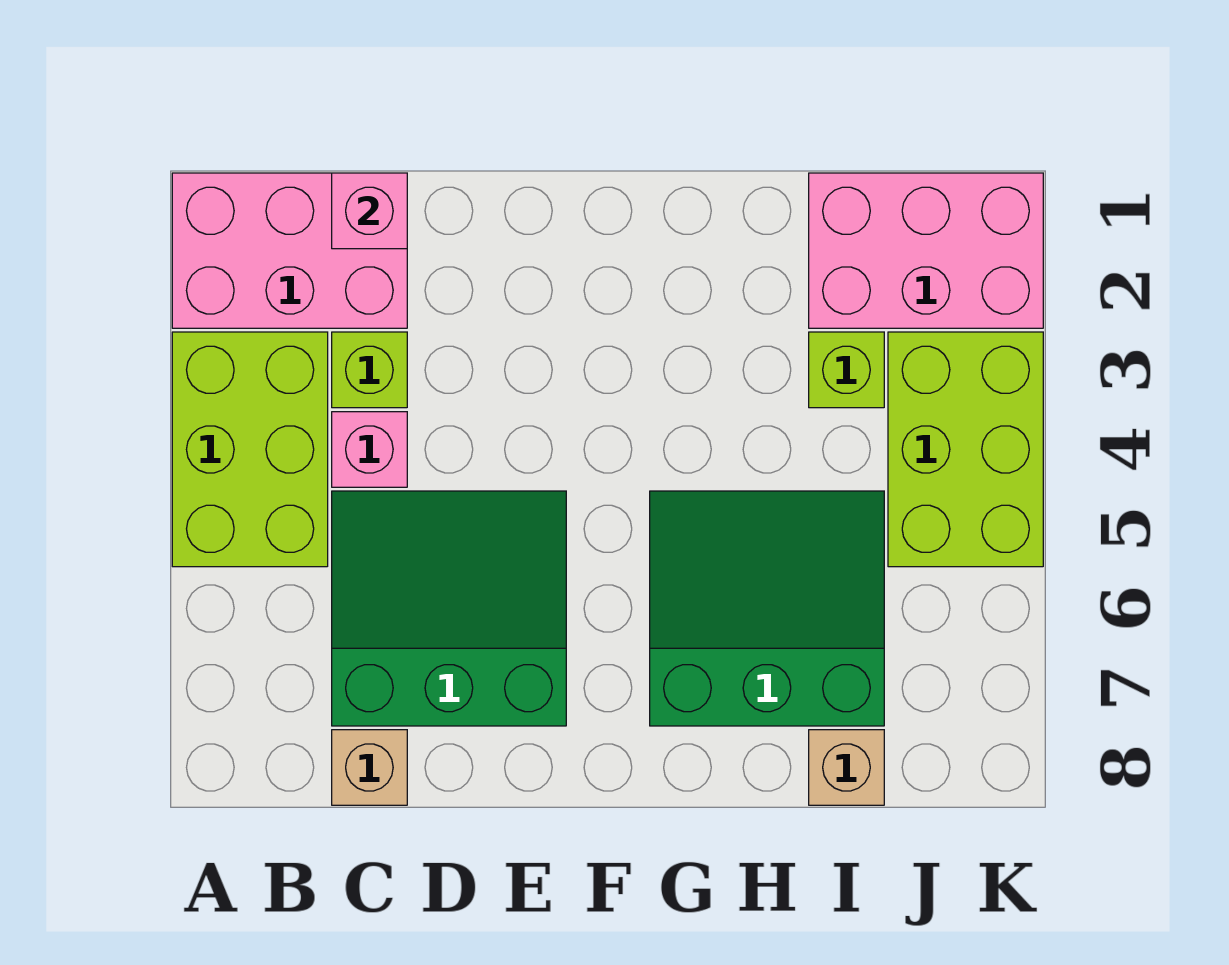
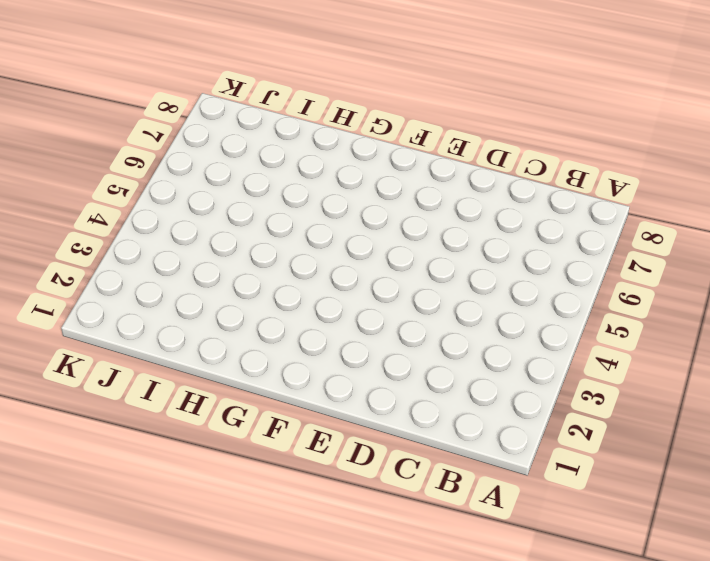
none -> pink 2x3 brick [172,173,407,328]
none -> lime 2x3 brick [172,332,328,567]
none -> lime 1x1 brick [332,332,407,408]

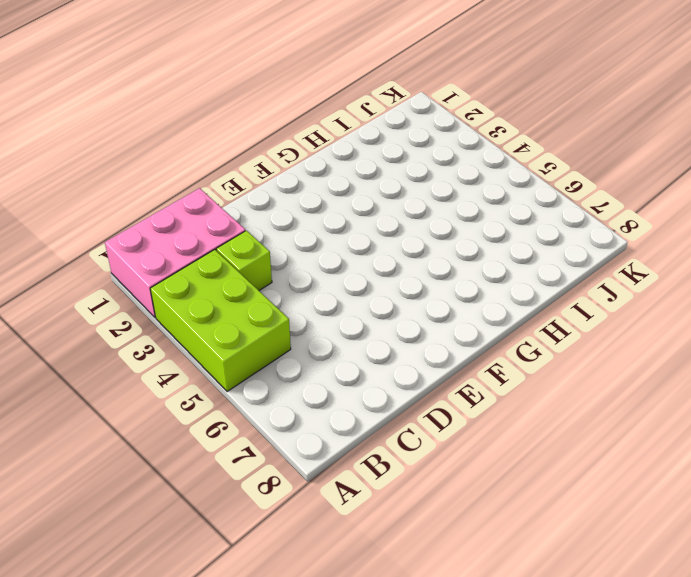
none -> pink 1x1 brick [332,412,407,487]
none -> green 3x3 slope [332,491,566,726]
none -> tan 1x1 brick [332,730,407,805]

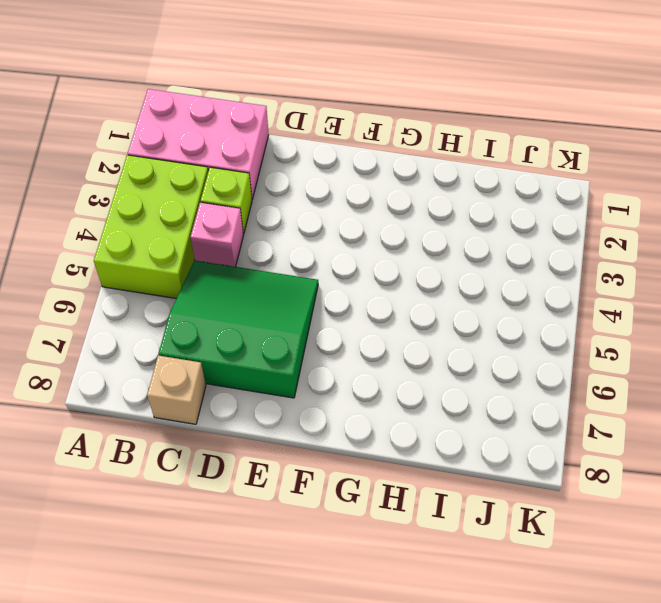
none -> green 3x3 slope [650,491,884,726]
none -> pink 2x3 brick [809,173,1043,328]
none -> lime 1x1 brick [809,332,884,408]

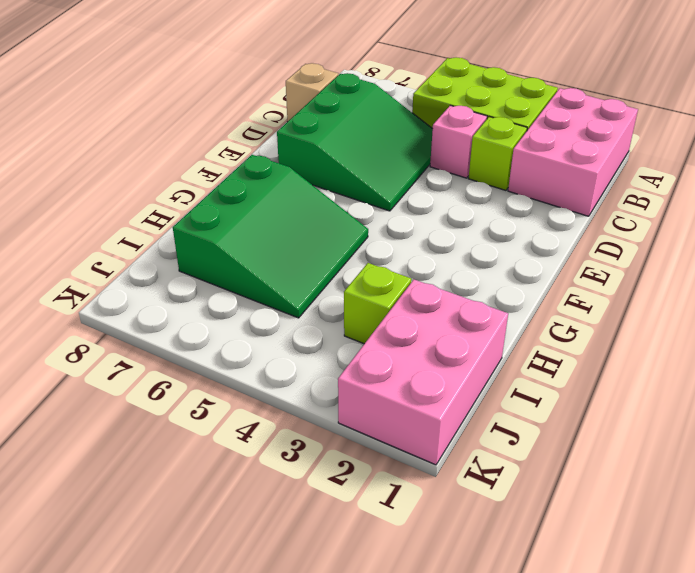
none -> tan 1x1 brick [809,730,884,805]
none -> lime 2x3 brick [888,332,1043,567]
none -> pink 1x1 brick [332,173,407,249]

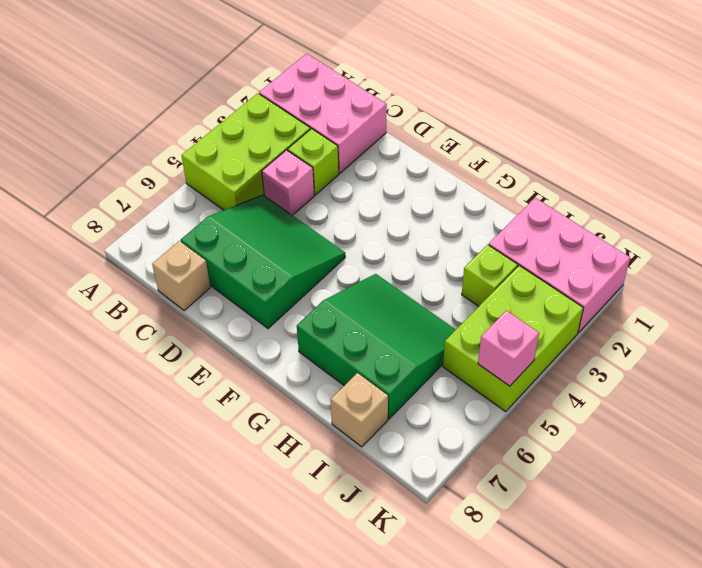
pink 1x1 brick [478,311,539,386] -> pink 1x1 brick moved to [332,173,407,249]

